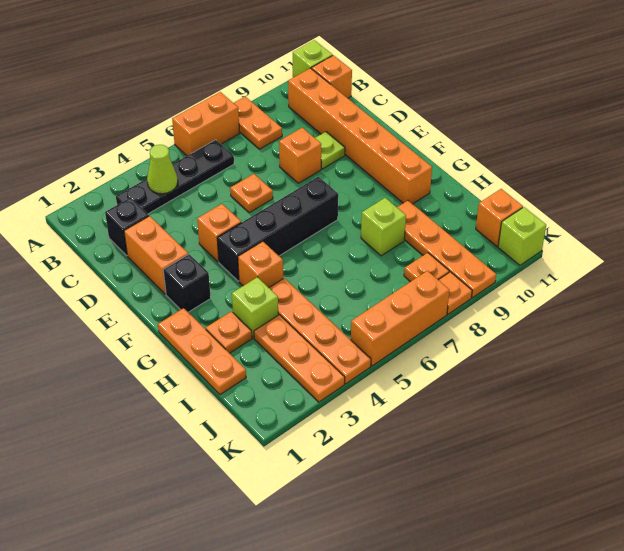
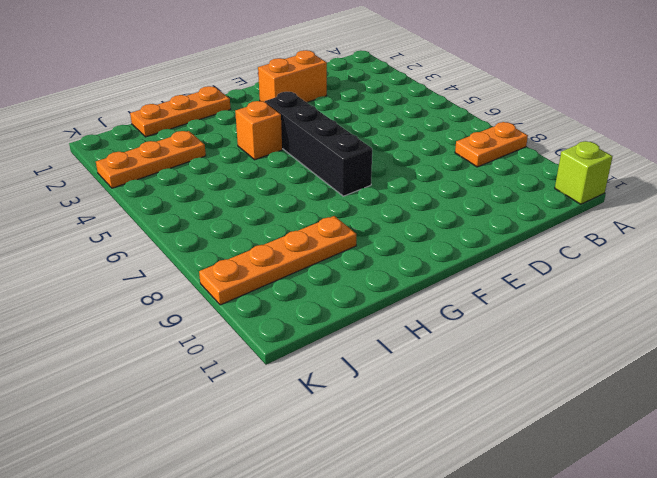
none -> orange 1x2 brick [172,92,239,156]
none -> black 1x4 plate [116,140,234,214]
none -> orange 1x6 brick [288,68,432,204]

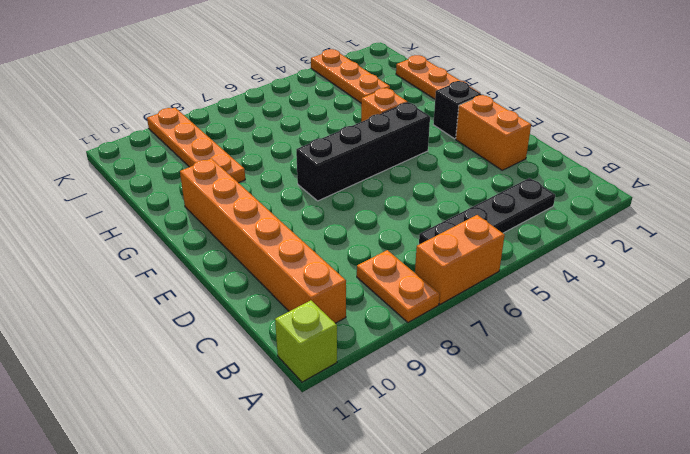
none -> orange 1x1 brick [312,55,352,98]
none -> black 1x1 brick [105,198,149,255]
none -> orange 1x1 plate [230,174,273,213]

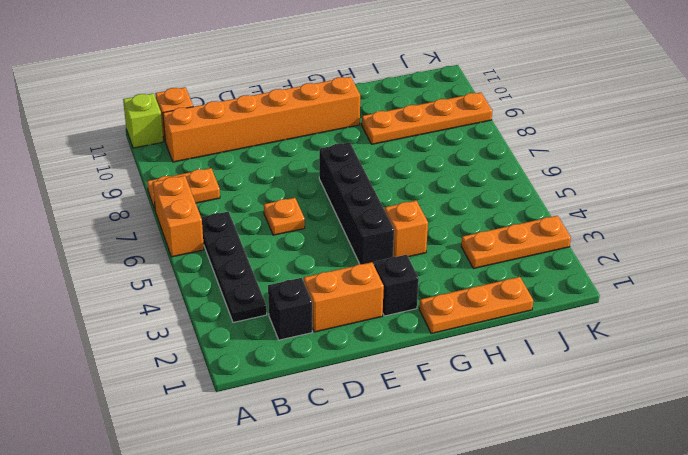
none -> orange 1x1 brick [279,128,321,183]
none -> lime 1x1 plate [315,132,345,169]
none -> orange 1x1 brick [197,204,241,262]

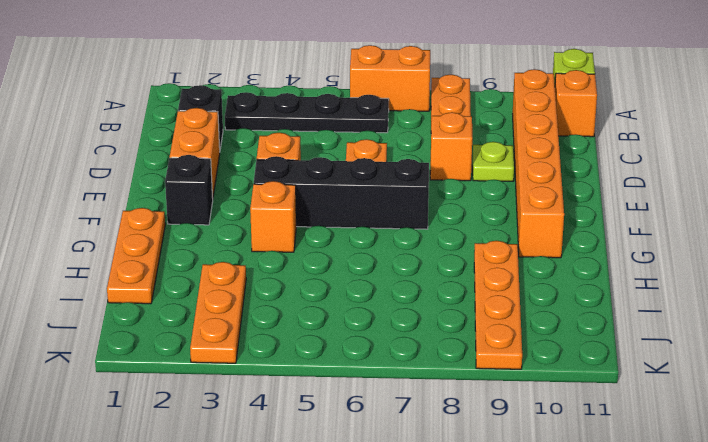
none -> orange 1x1 plate [206,311,252,353]
none -> lime 1x1 brick [232,277,278,338]
none -> orange 1x4 plate [269,278,371,384]

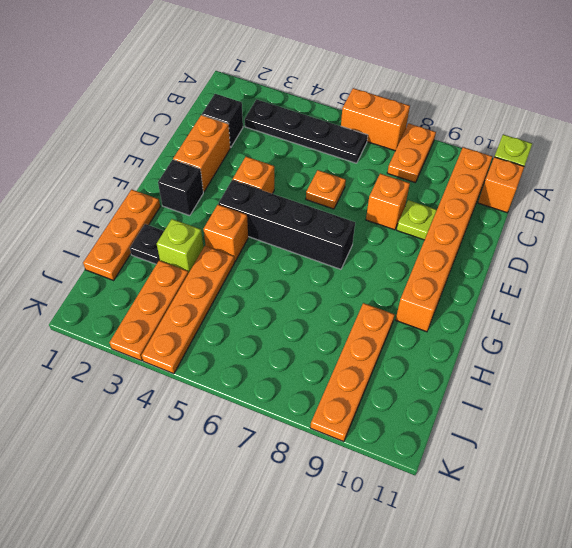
black 1x1 plate [130,224,164,264] -> orange 1x1 plate [206,311,252,353]
none -> lime 1x1 brick [361,198,406,256]
none -> orange 1x1 plate [404,253,449,282]
none -> orange 1x1 brick [476,189,523,246]

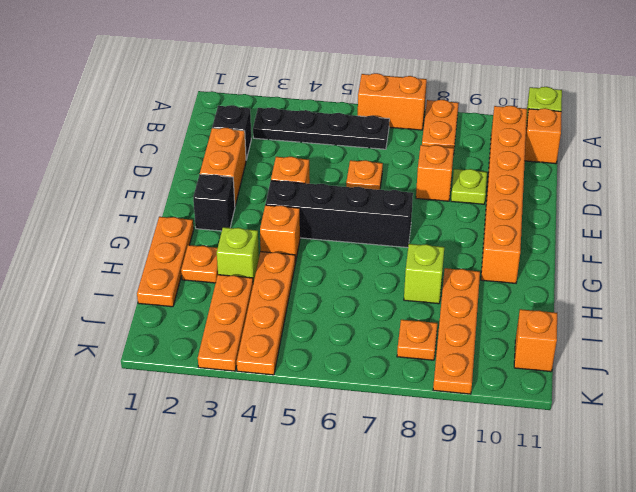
none -> orange 1x3 brick [351,271,449,366]
none -> orange 1x1 plate [439,272,472,314]
none -> lime 1x1 brick [498,207,546,265]

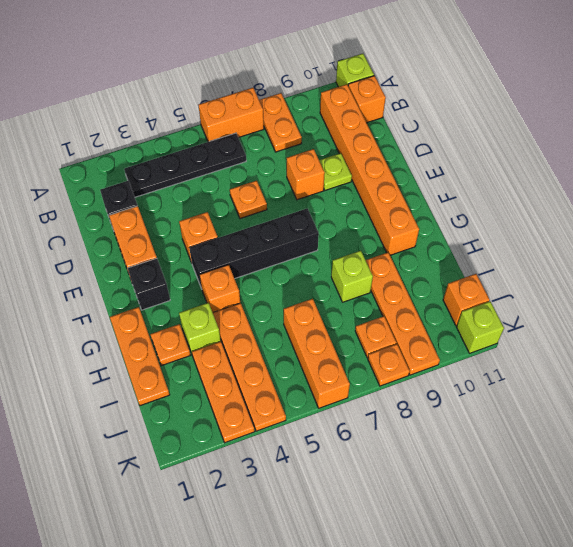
orange 1x3 brick [284,299,350,408] -> orange 1x3 brick turned to [351,271,449,366]
none -> lime 1x1 cone [147,145,178,194]

